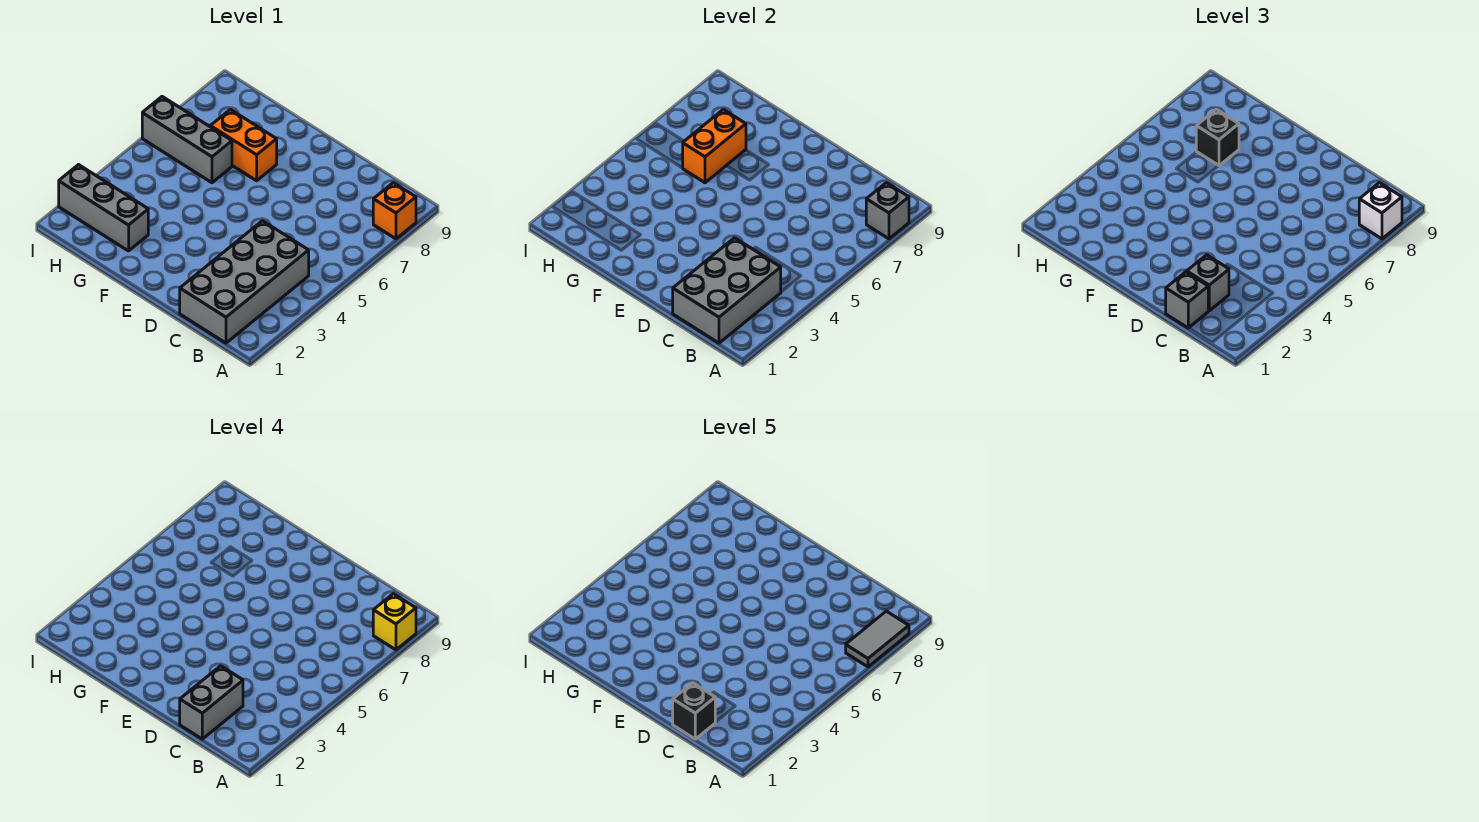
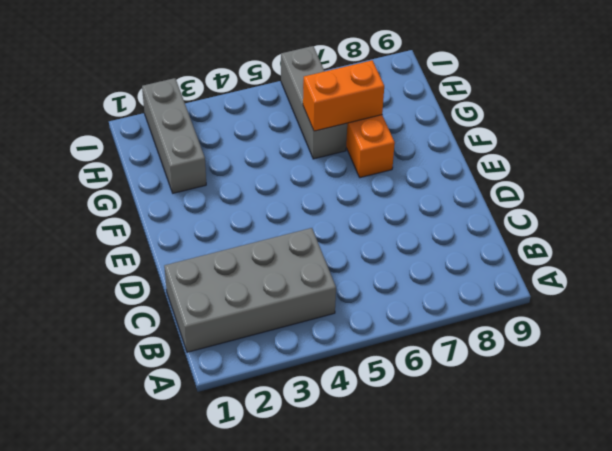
none -> orange 1x1 brick [373,183,416,239]
none -> grey 1x1 brick [866,183,909,239]
none -> grey 2x3 brick [673,238,781,343]

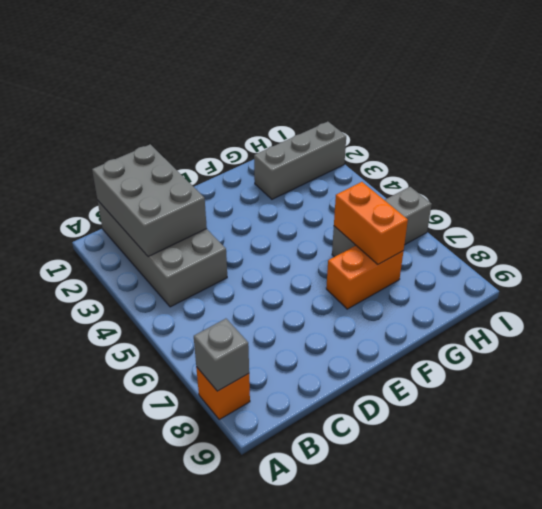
none -> white 1x1 brick [1359,183,1402,239]
none -> grey 1x1 brick [1166,272,1208,328]
none -> grey 1x1 brick [1187,255,1229,311]

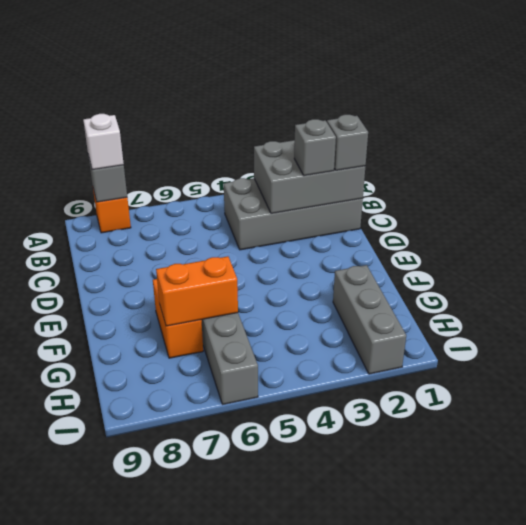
none -> black 1x1 brick [1196,109,1239,166]
none -> yellow 1x1 brick [373,594,416,650]
none -> grey 1x2 brick [180,666,243,739]

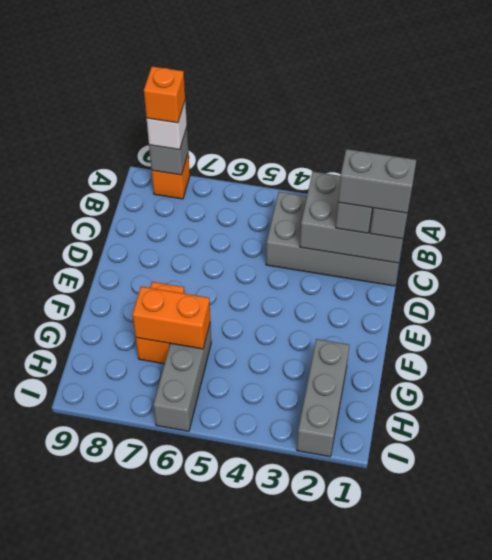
orange 1x1 brick [144,66,185,123] -> yellow 1x1 brick [373,594,416,650]
none -> black 1x1 brick [1196,109,1239,166]
none -> grey 1x2 tile [846,611,909,667]
none -> black 1x1 brick [673,683,715,739]

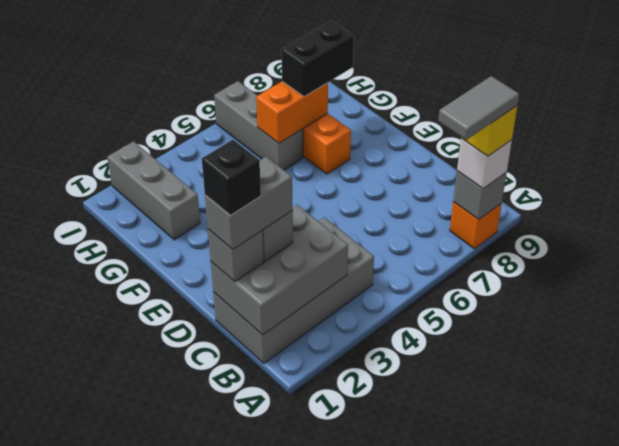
black 1x2 brick [281,21,354,97] -> black 1x1 brick [1196,109,1239,166]

